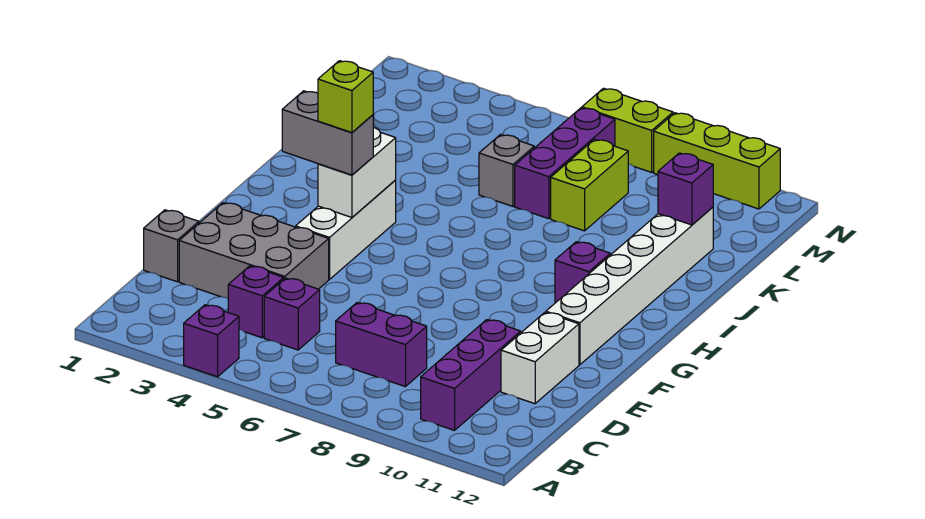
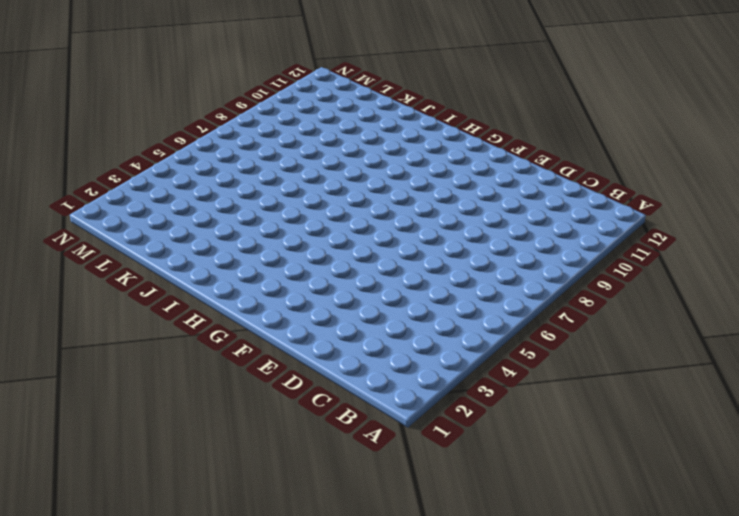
none -> purple 1x1 brick [184,305,239,377]
none -> purple 1x3 brick [421,320,521,430]
none -> purple 1x1 brick [228,266,284,338]

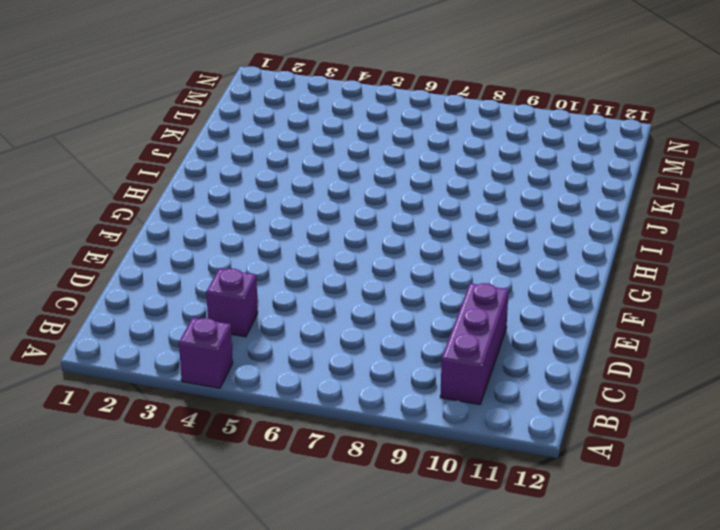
none -> purple 1x1 brick [264,278,320,350]
none -> purple 1x2 brick [336,303,427,387]
none -> grey 1x1 brick [144,210,199,282]

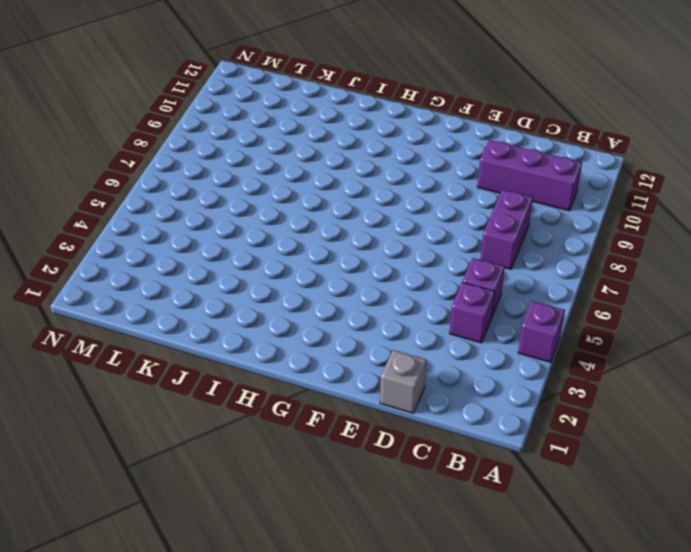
none -> grey 2x3 brick [179,203,329,298]
none -> white 1x2 brick [501,312,579,404]
none -> white 1x3 brick [296,180,396,279]

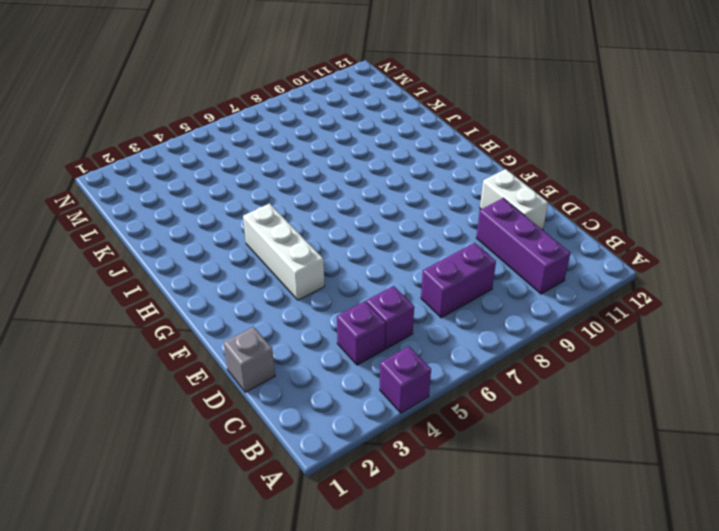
none -> grey 2x3 brick [179,203,329,298]
none -> white 1x6 brick [546,207,713,365]
none -> purple 1x1 brick [555,242,610,302]

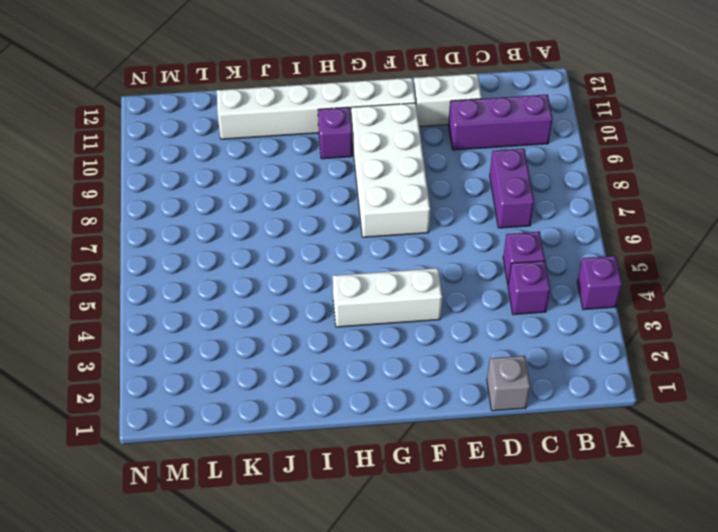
white 2x4 brick [351,103,430,237] -> none
none -> grey 2x3 brick [179,203,329,298]
none -> grey 1x1 brick [479,135,534,206]
none -> purple 1x3 brick [515,108,615,219]

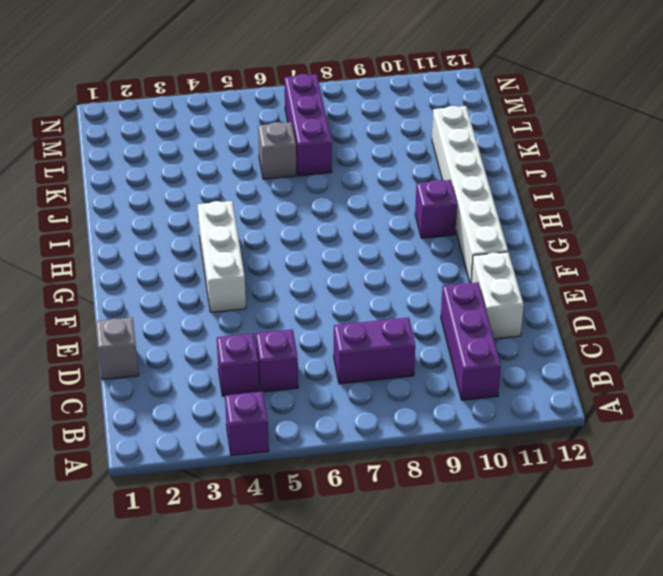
none -> grey 2x3 brick [179,203,329,298]
none -> lime 1x2 brick [551,139,628,231]
none -> lime 1x2 brick [582,88,673,172]

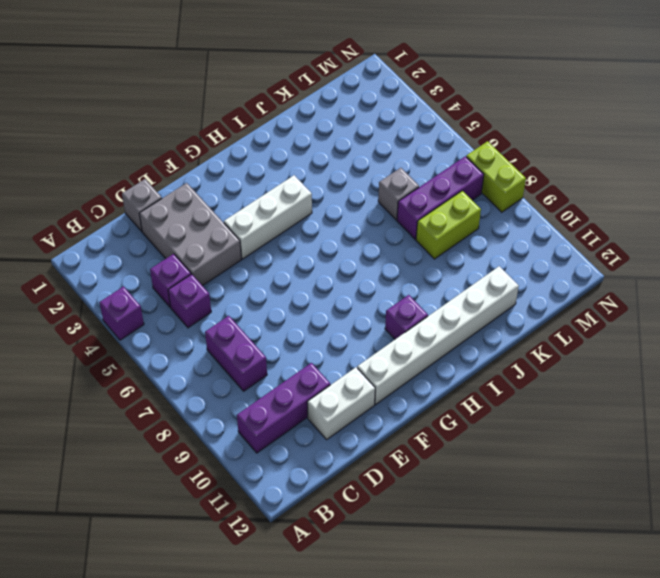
none -> lime 1x3 brick [654,113,780,209]
none -> white 1x2 brick [318,128,396,217]
none -> purple 1x1 brick [658,153,713,225]

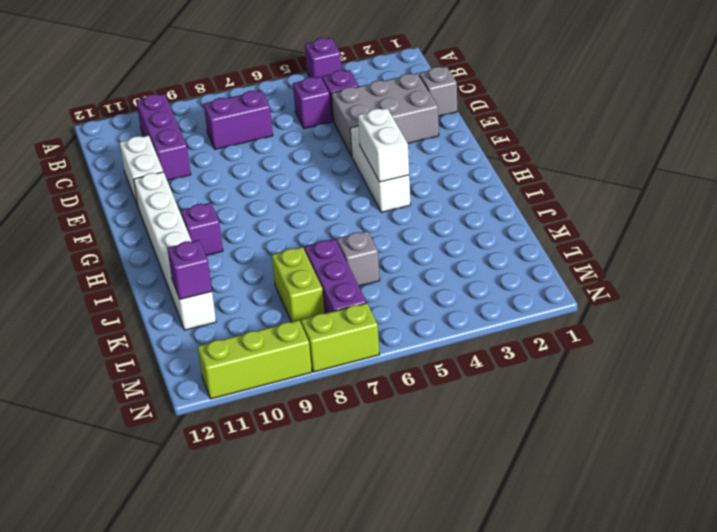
none -> grey 1x2 brick [282,91,373,175]
none -> lime 1x1 brick [318,61,373,133]

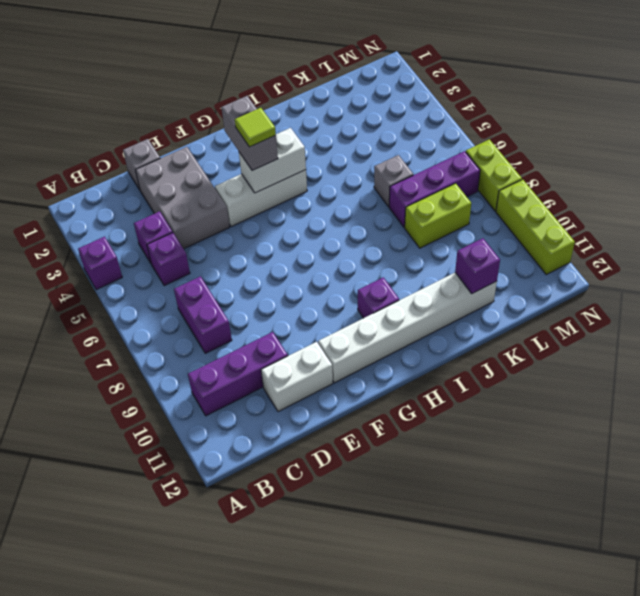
lime 1x1 tile [235,108,276,147] -> lime 1x1 brick [318,61,373,133]

